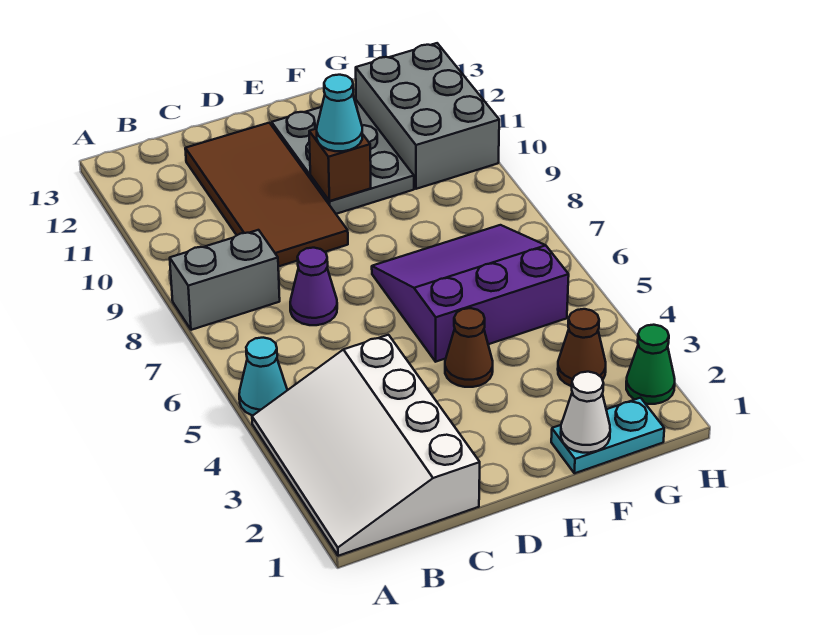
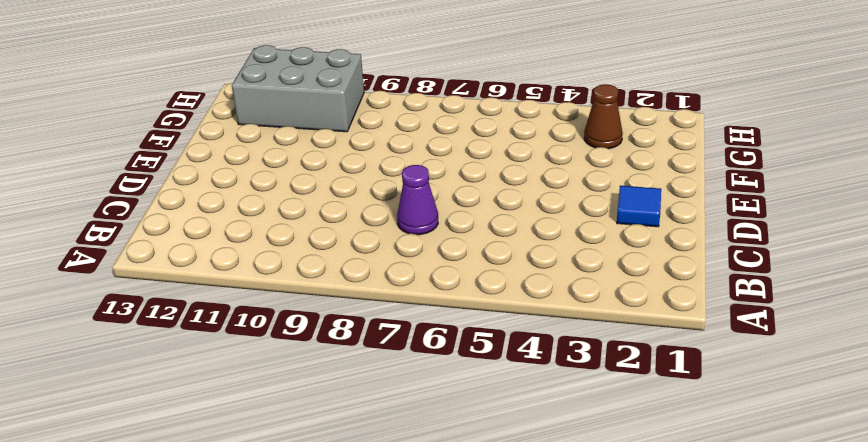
blue 1x1 tile [617,186,661,227] -> none
none -> white 3x4 slope [252,335,480,556]
none -> cyan 1x1 cone [239,338,287,415]
none -> grey 1x2 brick [170,230,280,330]

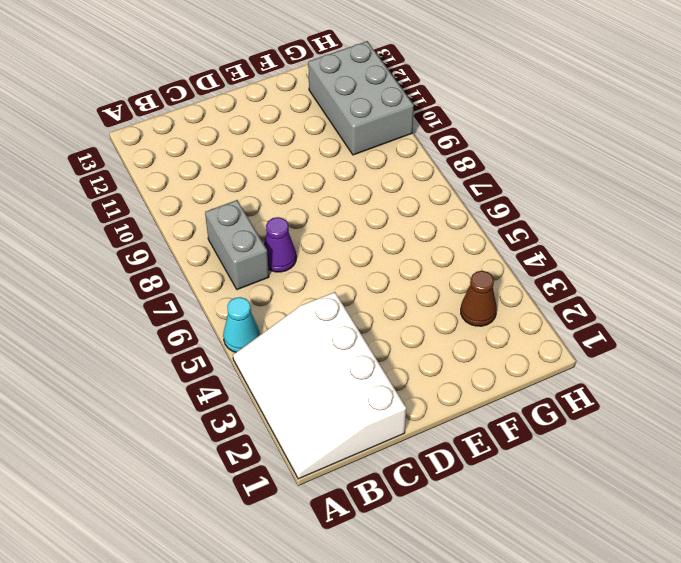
grey 1x2 brick [205,200,269,290] -> grey 1x2 brick turned to [170,230,280,330]
none -> brown 2x4 tile [185,123,348,267]
none -> brown 1x1 cone [445,308,493,387]
none -> purple 3x3 slope [372,225,569,362]

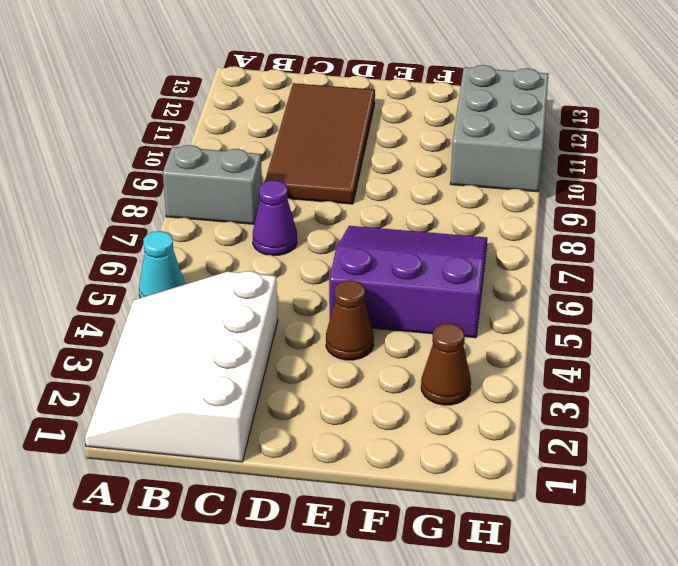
none -> grey 2x3 plate [272,98,414,214]
none -> cyan 1x2 plate [551,398,664,473]
none -> green 1x1 cone [626,325,675,404]

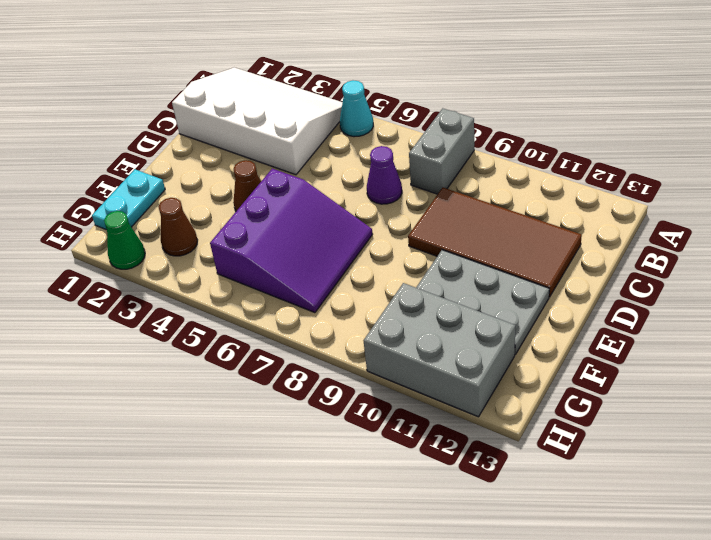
none -> brown 1x1 brick [309,129,371,201]
none -> white 1x1 cone [561,372,610,453]
none -> cyan 1x1 cone [317,75,362,151]

